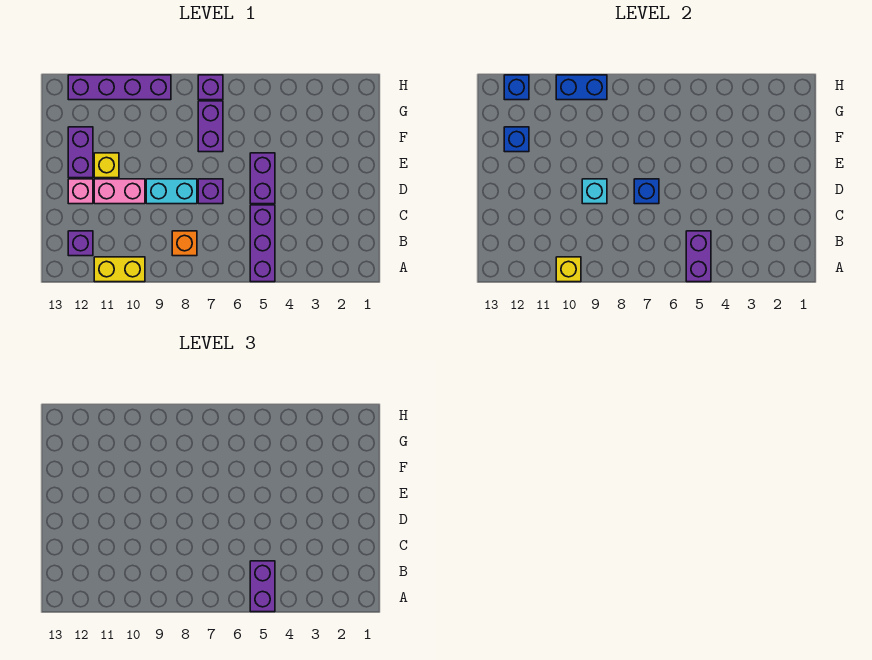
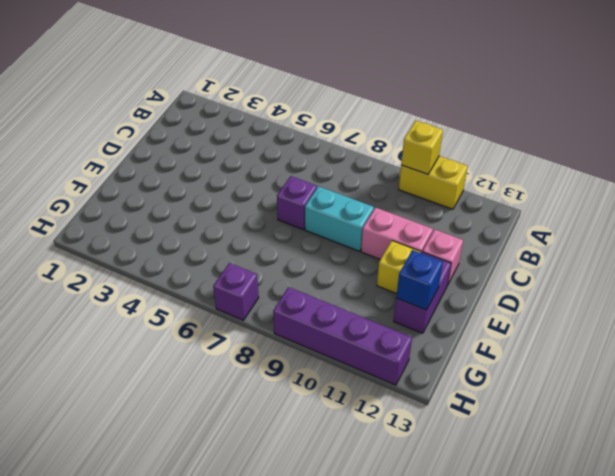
none -> purple 1x3 brick [250,205,275,282]
none -> orange 1x1 brick [172,231,197,256]
none -> purple 1x1 brick [68,231,93,256]

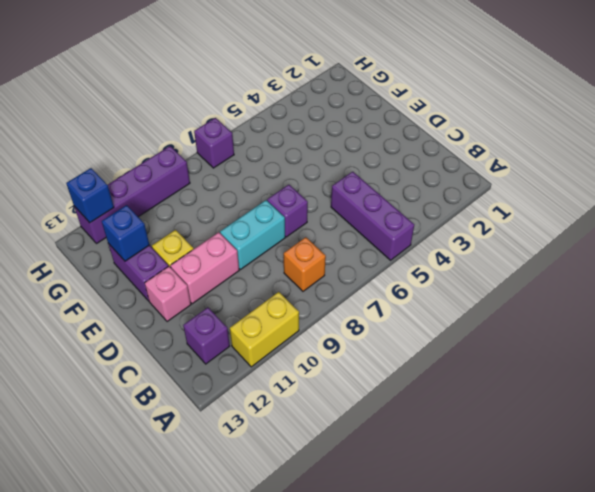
none -> purple 1x2 brick [250,153,275,204]
none -> purple 1x2 brick [198,101,223,152]
none -> purple 1x2 brick [686,231,711,282]

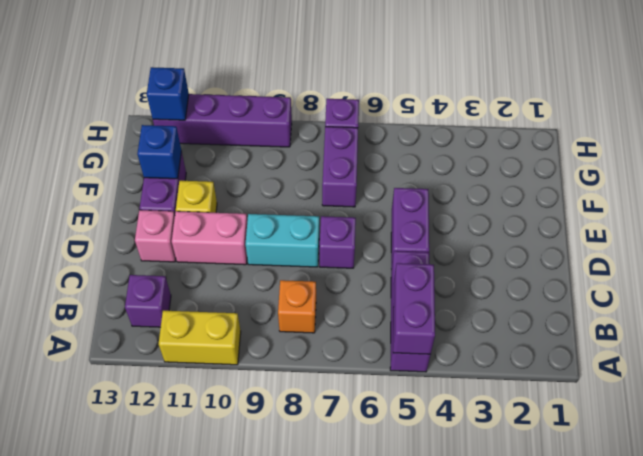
none -> yellow 1x1 brick [556,257,581,282]
none -> blue 1x1 brick [634,179,659,204]
none -> cyan 1x1 brick [582,179,607,204]

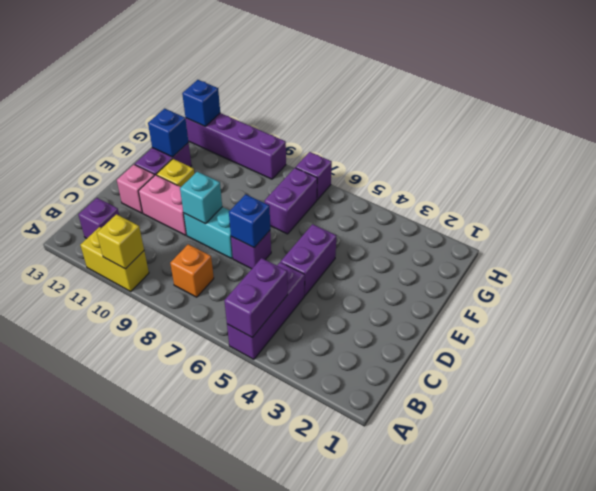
none -> blue 1x2 brick [556,75,607,100]
none -> purple 1x2 brick [250,561,275,612]

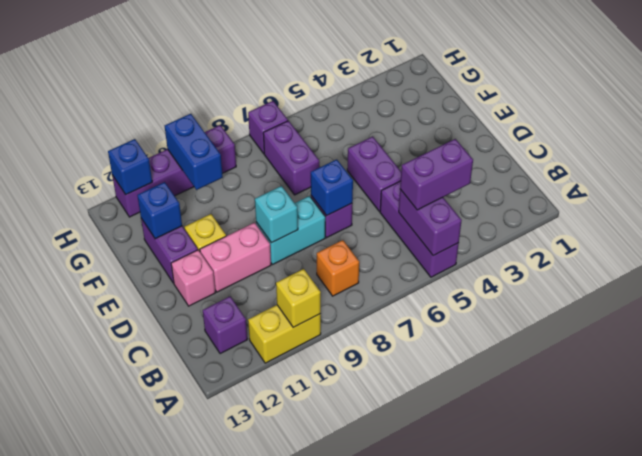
purple 1x2 brick [400,139,473,210] -> purple 1x2 brick turned to [250,561,275,612]
blue 1x2 brick [165,114,223,190] -> blue 1x2 brick turned to [556,75,607,100]

